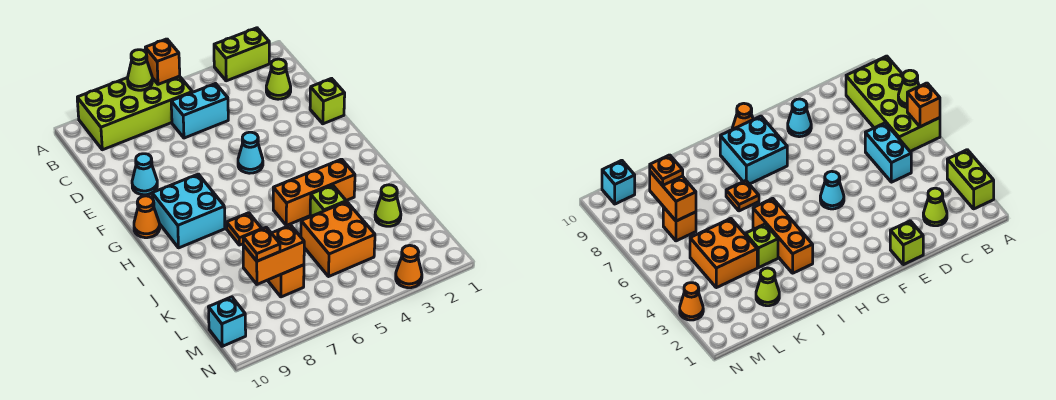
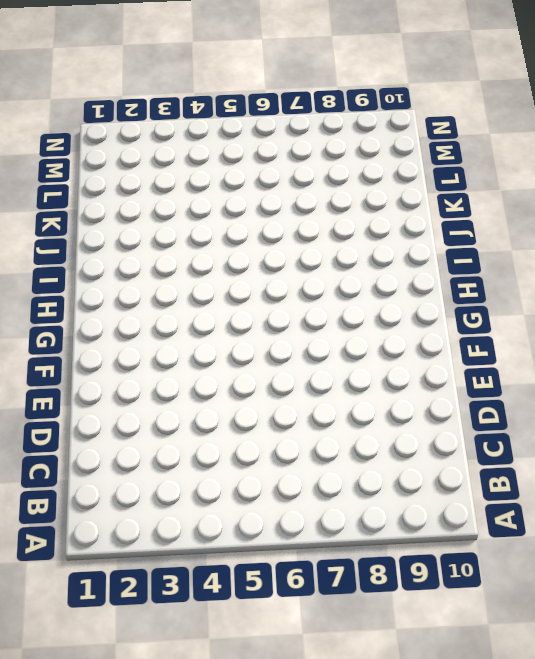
none -> lime 1x2 brick [214,28,269,81]
none -> lime 2x4 brick [77,76,192,150]
none -> lime 1x1 cone [266,59,291,99]

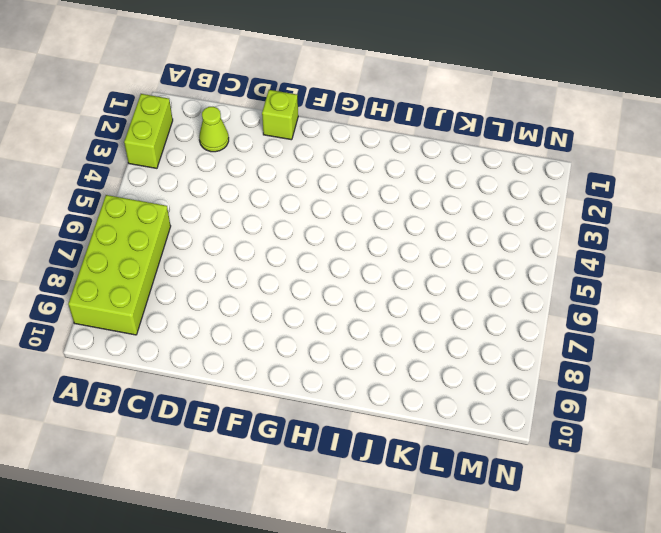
none -> cyan 1x2 brick [171,84,228,138]
none -> cyan 1x1 cone [132,154,157,195]
none -> cyan 1x1 cone [238,132,263,173]

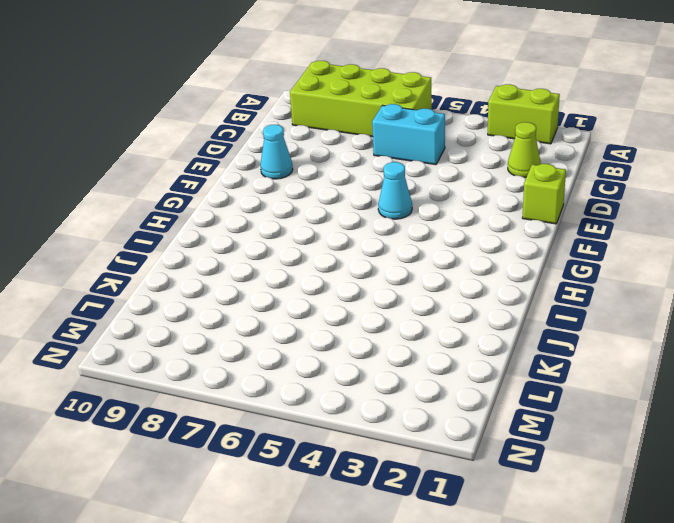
none -> cyan 2x2 brick [152,174,225,248]
none -> orange 1x1 cone [134,196,160,238]
none -> orange 1x3 brick [273,159,355,225]

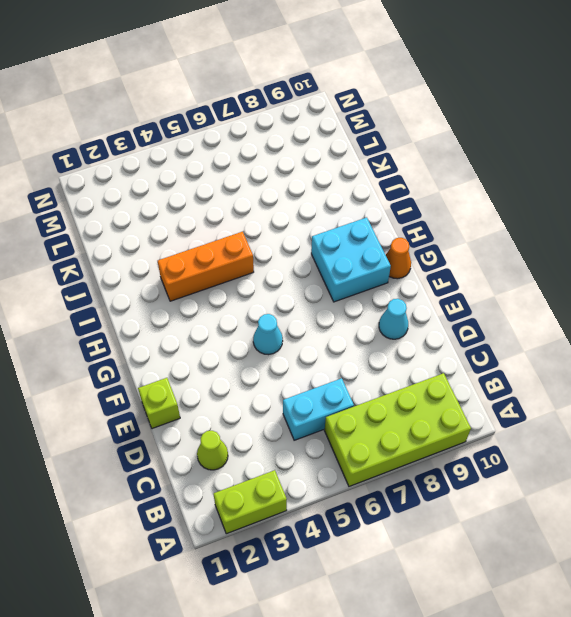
none -> orange 1x1 plate [227,213,262,245]
none -> lime 1x1 brick [310,185,346,217]
none -> lime 1x1 cone [375,185,401,226]

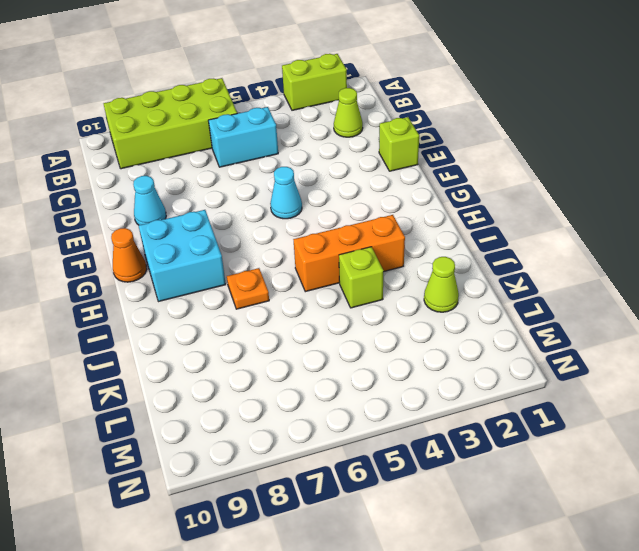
none -> orange 2x2 brick [301,202,375,277]
none -> orange 1x1 brick [268,265,304,297]
none -> cyan 1x1 brick [209,297,246,346]

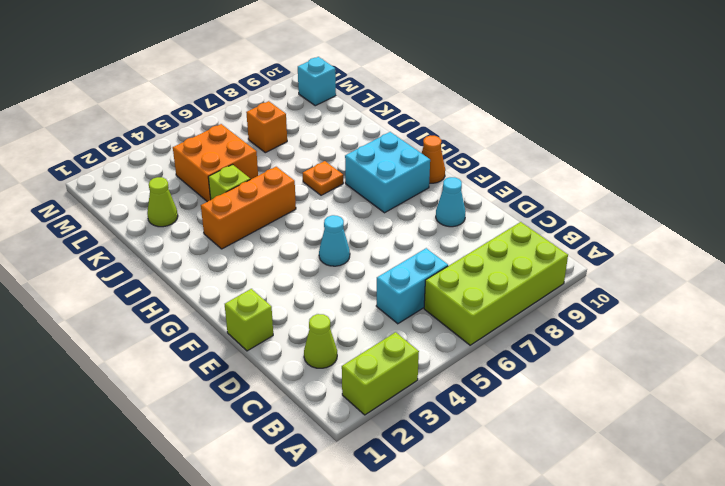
none -> orange 1x1 cone [396,245,422,288]
none -> orange 1x1 brick [145,39,180,84]
none -> lime 1x1 cone [128,50,152,90]

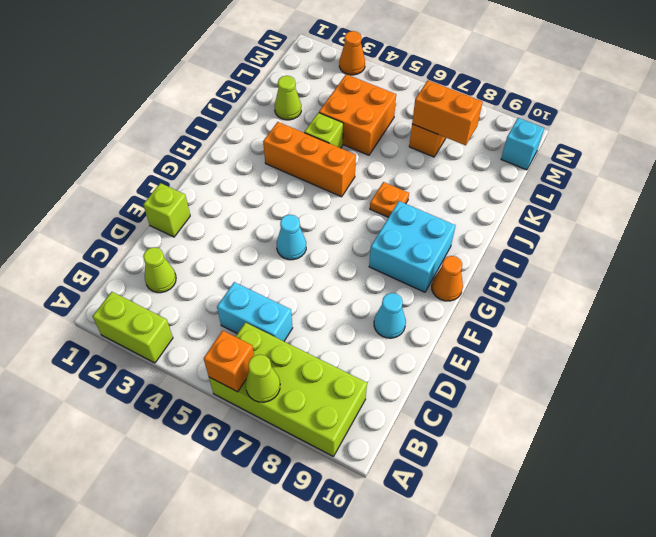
none -> orange 1x1 plate [243,227,280,261]

